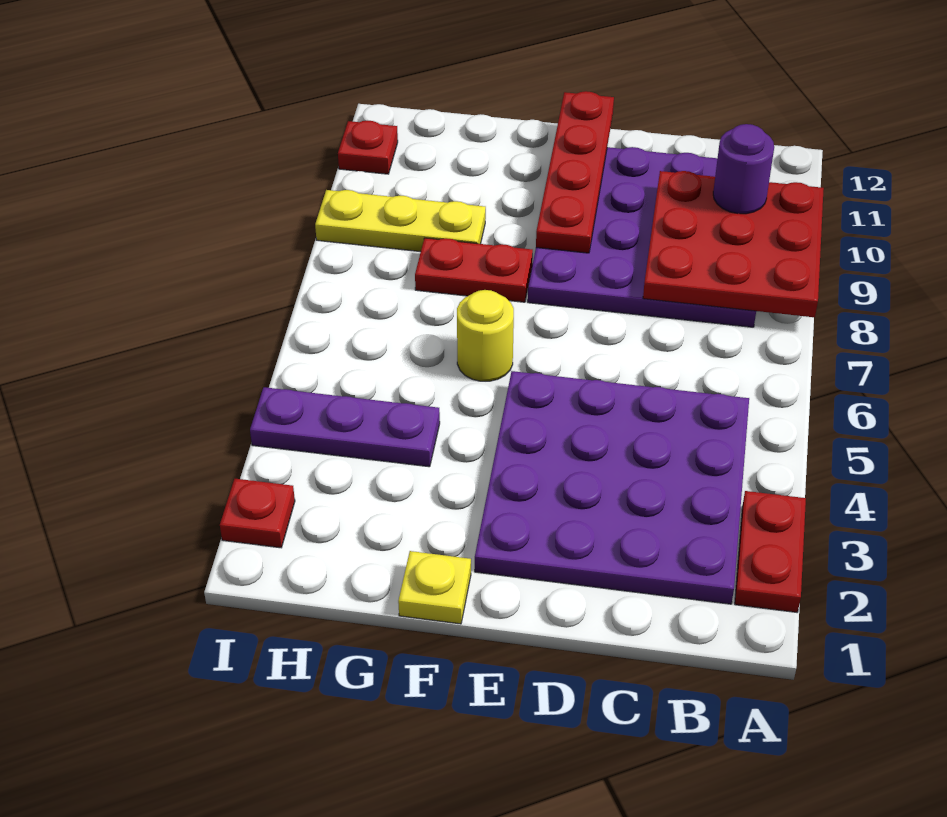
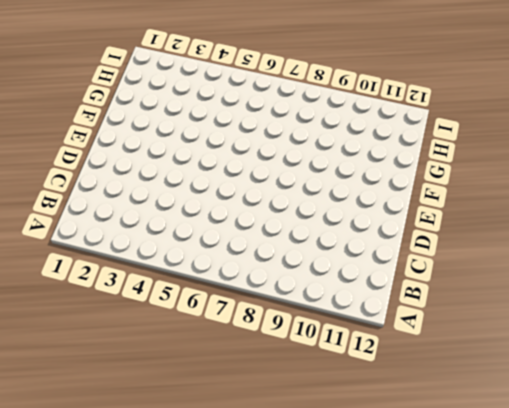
none -> red 1x2 plate [735,491,806,612]
none -> purple 4x4 plate [475,371,749,604]
none -> purple 4x4 plate [528,147,756,327]

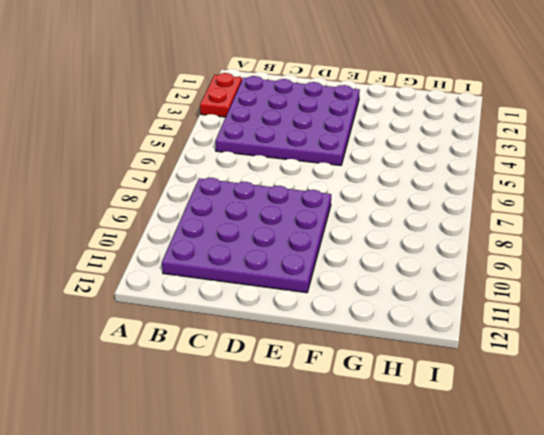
none -> yellow 1x1 plate [398,551,471,624]
none -> yellow 1x1 round brick [457,290,514,381]
none -> red 1x2 plate [415,238,533,302]

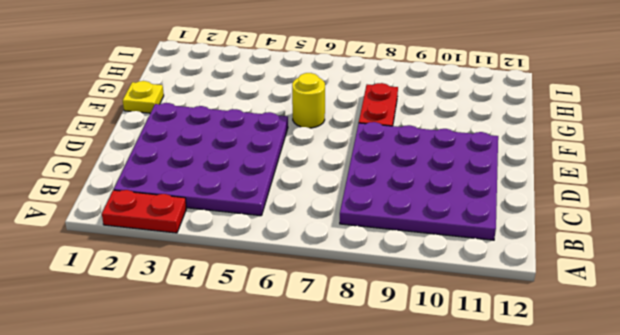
none -> purple 1x3 plate [250,387,440,467]
none -> yellow 1x3 plate [315,190,486,252]
none -> red 1x1 plate [220,479,295,548]

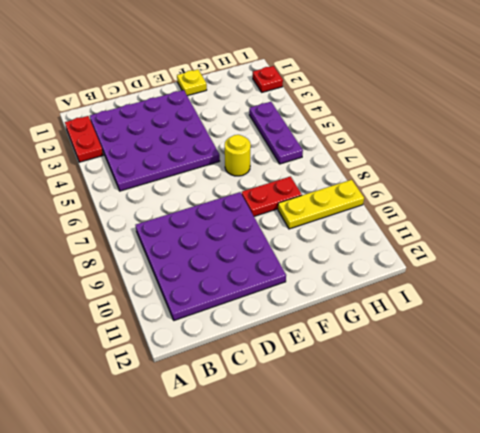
purple 1x3 plate [249,102,303,164] -> purple 1x3 plate turned to [250,387,440,467]
none -> red 1x1 plate [338,121,398,174]
none -> red 3x3 plate [643,171,824,317]
none -> red 1x4 plate [536,91,614,253]

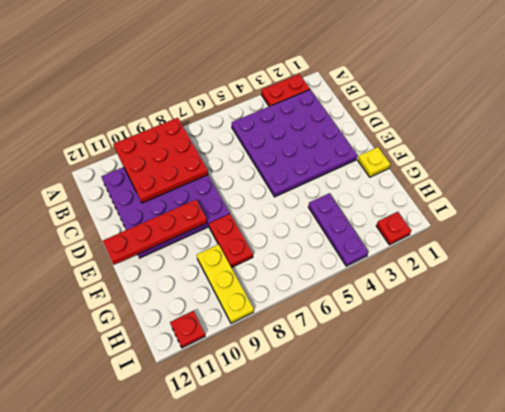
none -> yellow 1x1 round brick [457,290,514,381]
none -> purple 1x1 round brick [713,124,774,214]

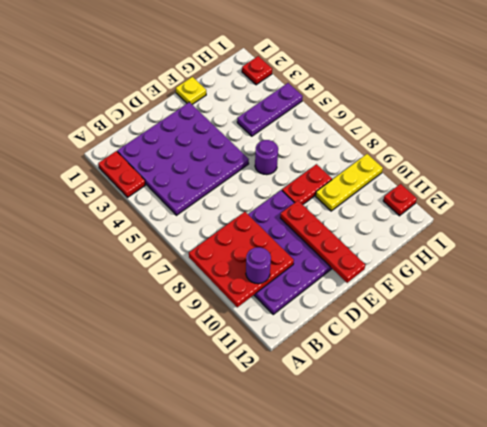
purple 1x1 round brick [255,140,278,175] -> yellow 1x1 round brick [457,290,514,381]

